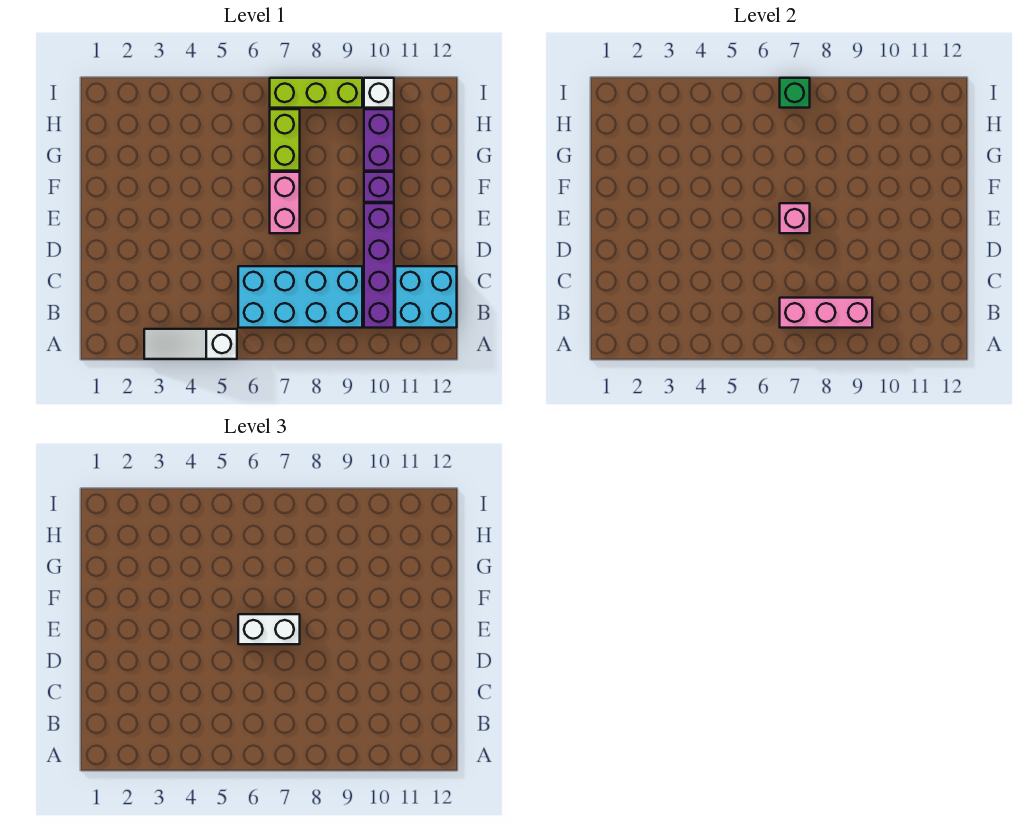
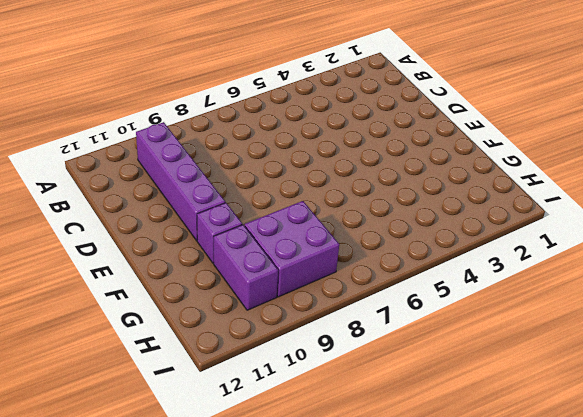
purple 2x2 brick [245,201,339,297] -> none
none -> white 1x3 slope [144,329,237,359]
none -> cyan 2x4 brick [238,266,362,328]
none -> cyan 2x2 brick [395,266,457,328]

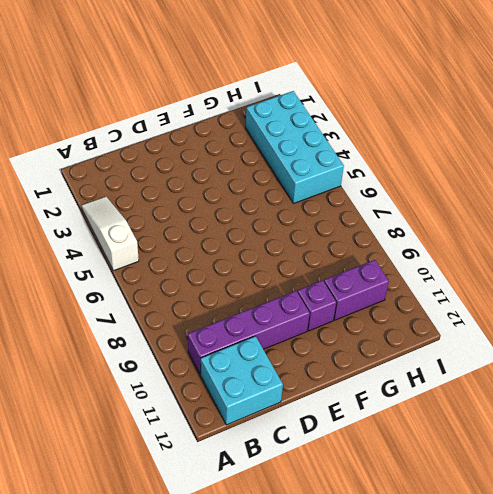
cyan 2x4 brick [246,91,344,204] -> cyan 2x4 brick moved to [238,266,362,328]
none -> pink 1x2 brick [270,172,300,233]
none -> lime 1x2 brick [270,109,300,171]
none -> lime 1x3 brick [270,78,362,108]

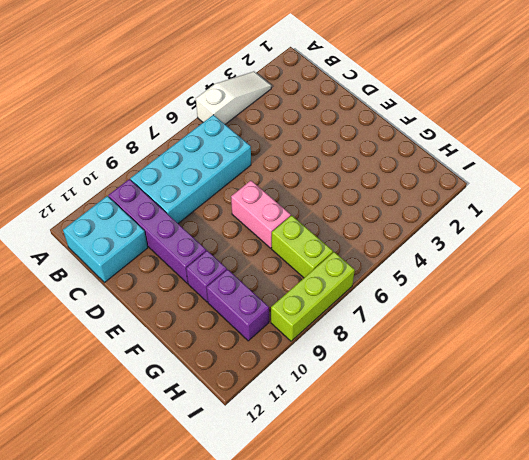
none -> white 1x1 brick [364,78,394,108]
none -> pink 1x3 brick [780,298,872,328]
none -> pink 1x1 brick [780,203,810,233]

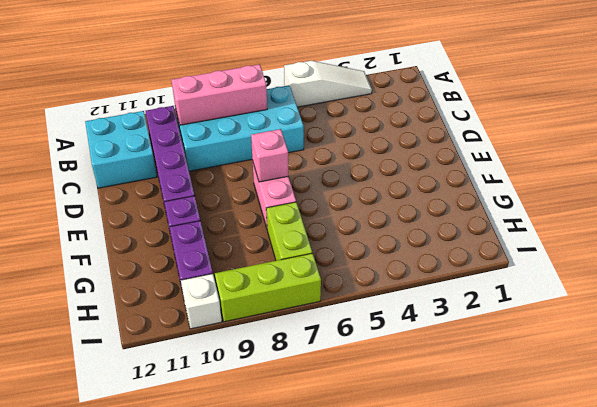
none -> green 1x1 brick [780,78,810,108]
none -> white 1x2 brick [238,614,300,644]

